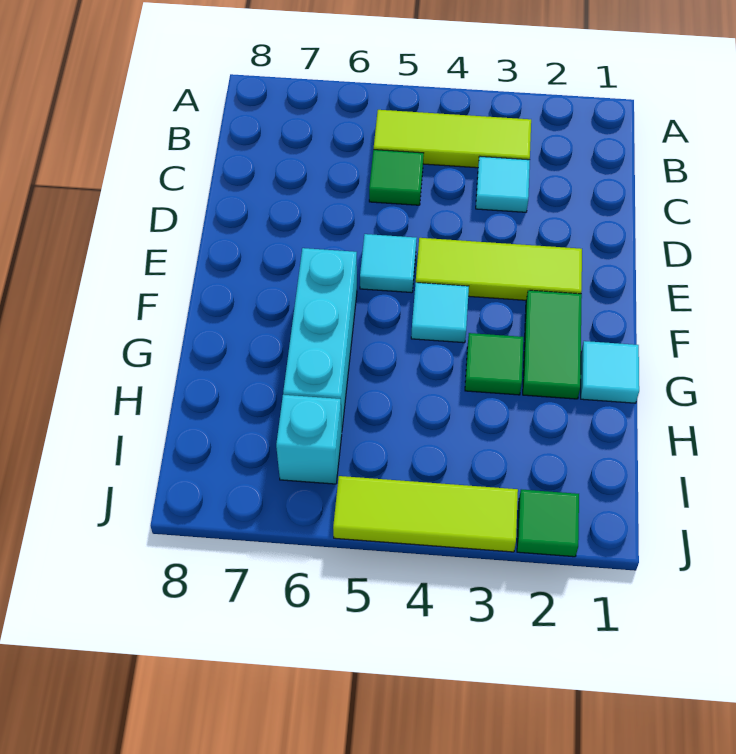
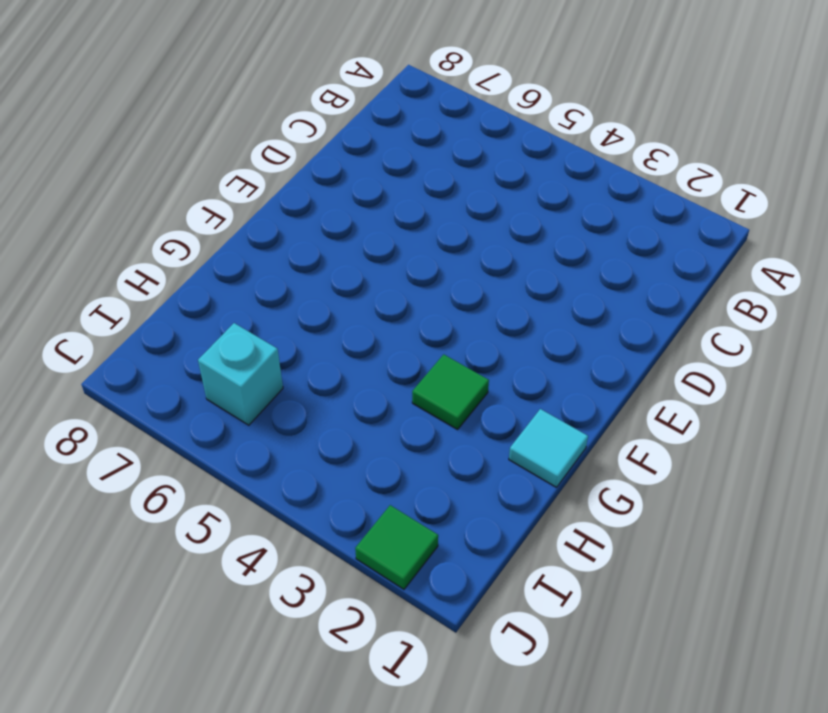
none -> lime 1x3 tile [374,110,531,168]
none -> cyan 1x1 tile [476,156,530,212]
none -> green 1x1 tile [369,150,424,205]

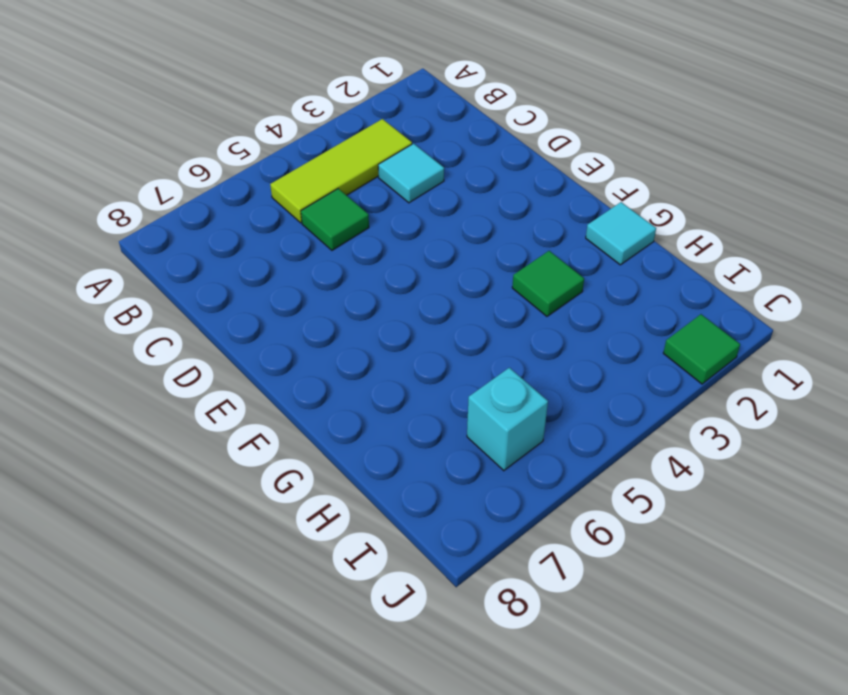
none -> lime 1x3 tile [416,238,582,300]
none -> cyan 1x1 tile [360,234,417,293]
none -> green 1x2 tile [523,290,582,399]

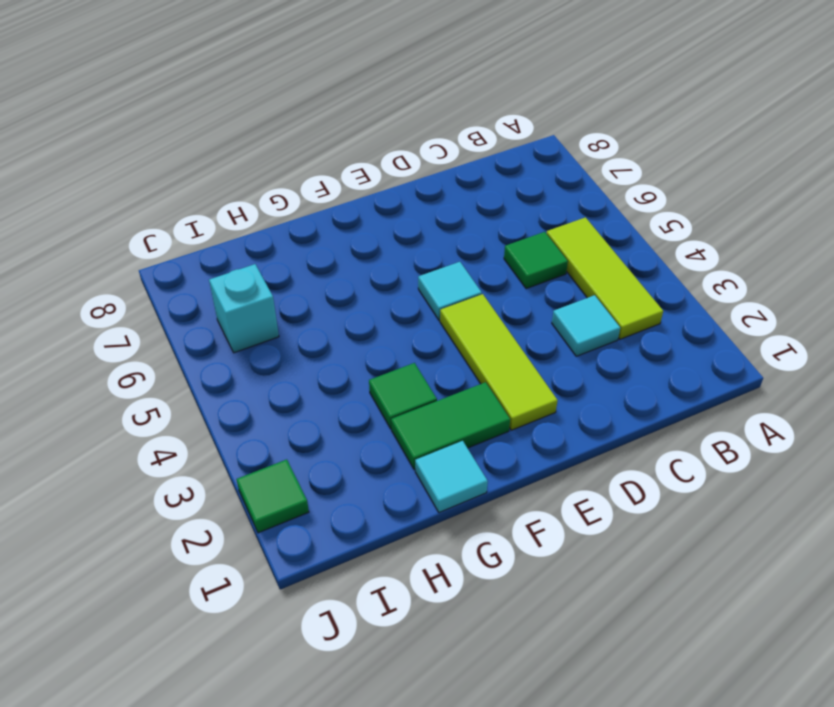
none -> cyan 1x1 tile [411,283,469,343]
none -> cyan 1x3 brick [283,248,357,427]
none -> lime 1x3 tile [333,476,518,552]

